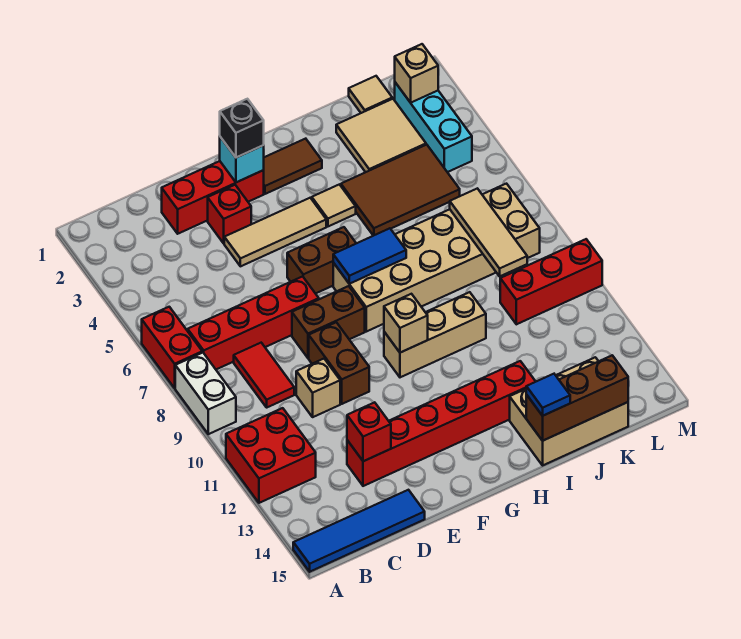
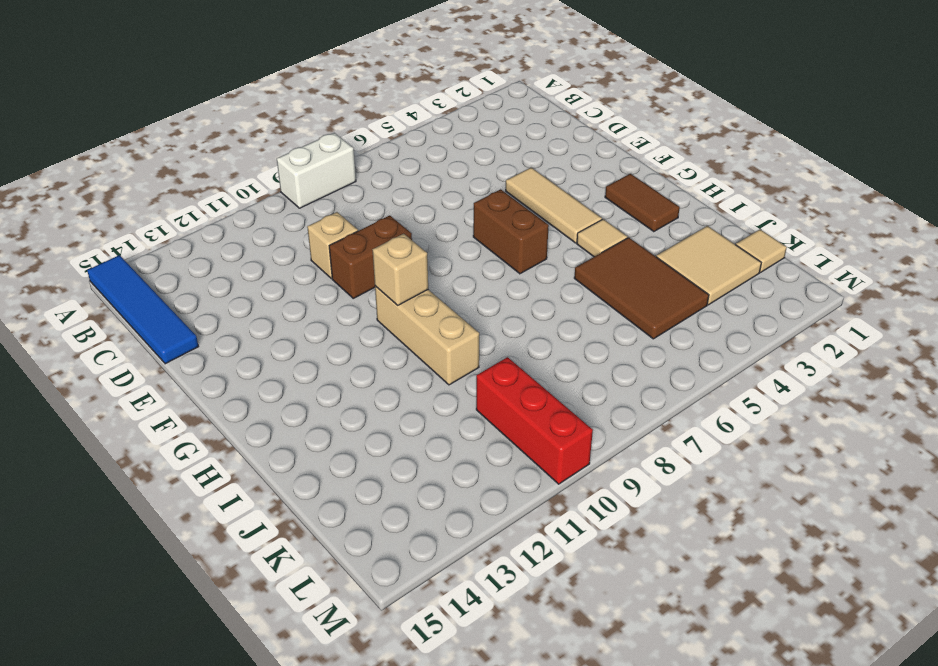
none -> red 1x2 brick [142,307,202,388]
none -> red 2x2 brick [226,408,316,503]
none -> red 1x4 brick [188,276,319,369]
none -> red 1x2 tile [234,343,294,407]

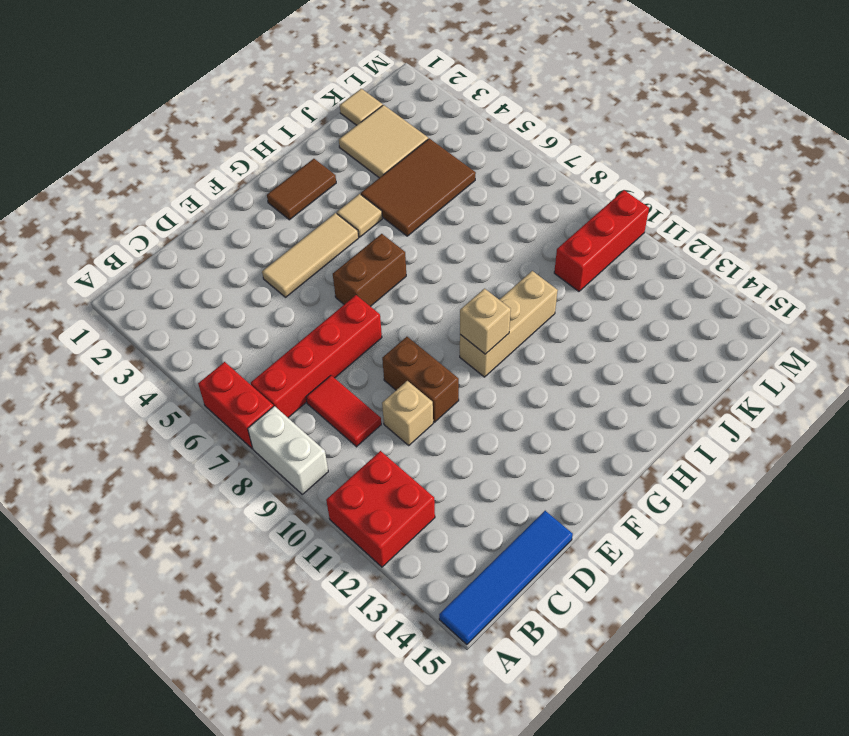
none -> red 1x3 brick [162,161,264,234]
none -> red 1x6 brick [347,361,536,486]
none -> red 1x1 brick [208,185,251,243]
none -> brown 1x2 brick [292,286,365,358]

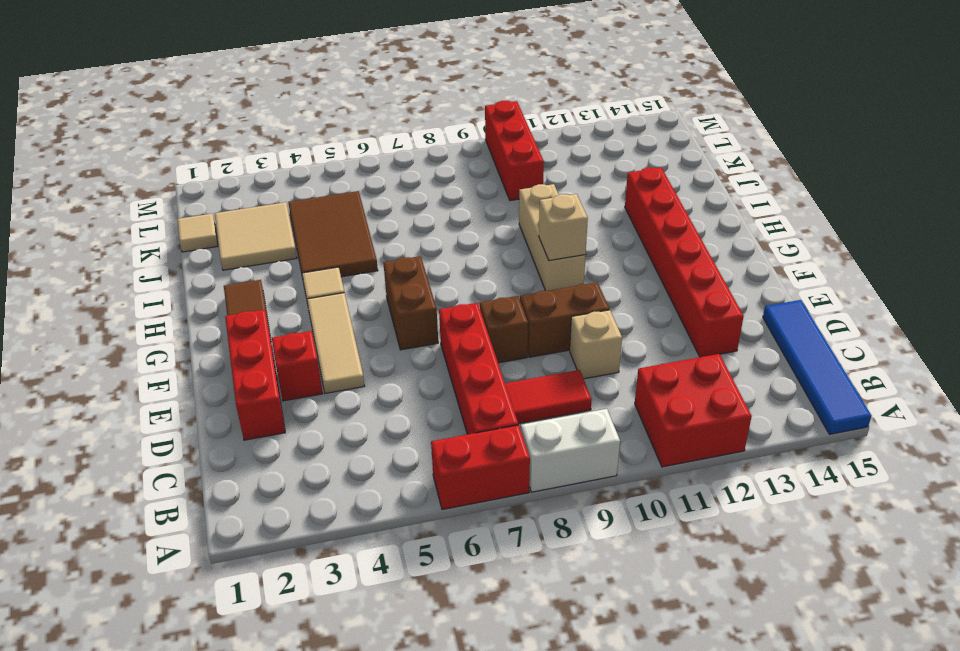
brown 1x1 brick [480,296,528,363] -> brown 1x2 brick [292,286,365,358]
none -> tan 2x6 brick [333,184,540,332]
none -> tan 2x3 brick [510,357,628,465]
none -> cyan 1x3 brick [395,82,472,172]
none -> red 1x1 brick [347,402,391,461]

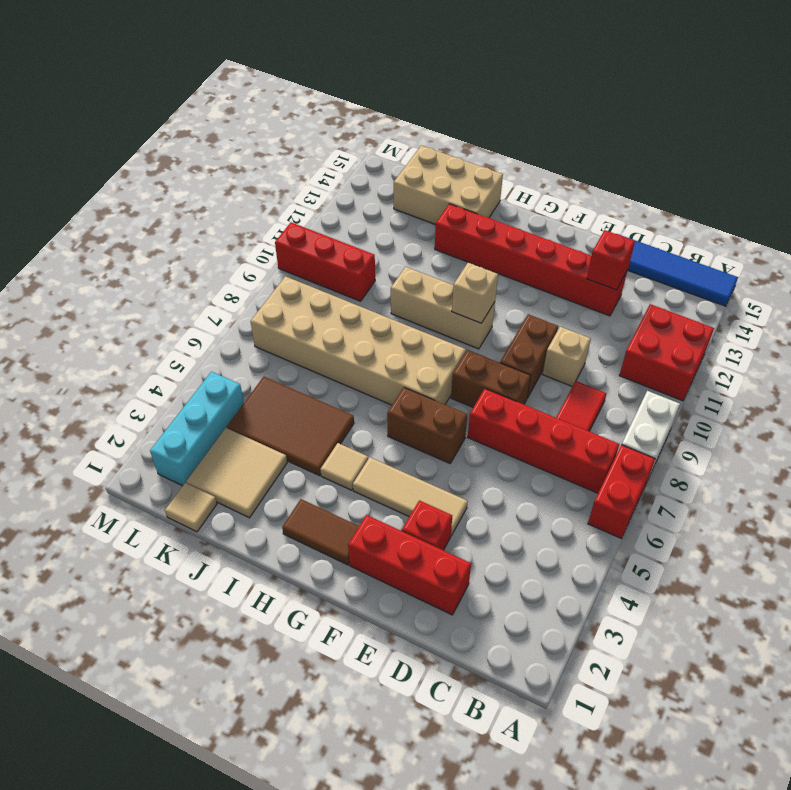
none -> cyan 1x1 brick [220,137,264,182]
none -> blue 1x2 tile [333,228,406,284]
none -> brown 1x3 brick [526,355,628,441]
none -> tan 1x3 tile [450,188,527,276]

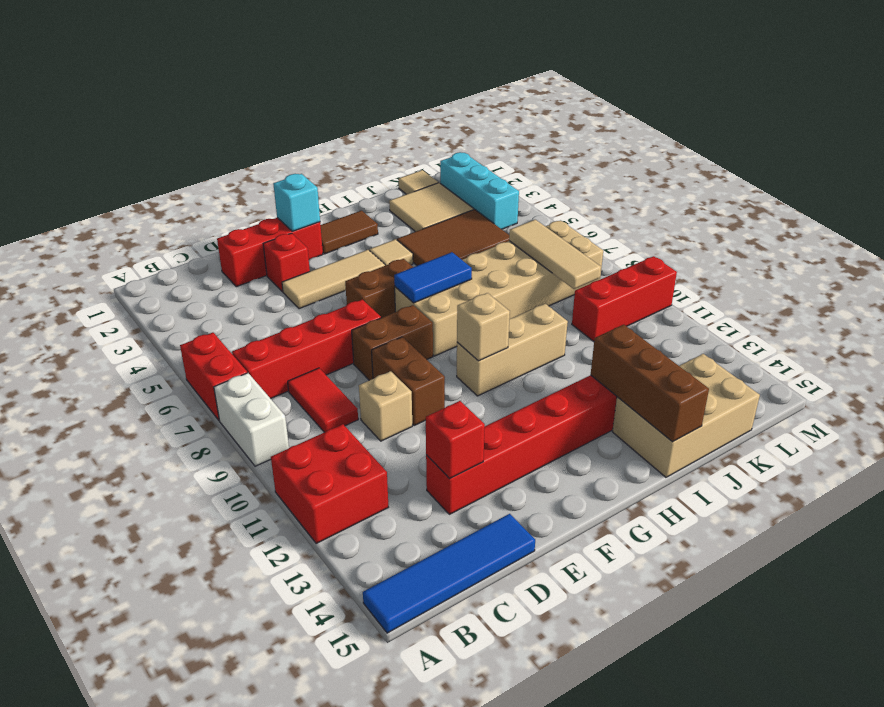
brown 1x3 brick [591,325,709,442] -> brown 1x3 brick turned to [526,355,628,441]
none -> tan 1x1 brick [395,44,438,103]
none -> black 1x1 brick [220,99,264,157]
none -> blue 1x1 tile [526,374,570,416]

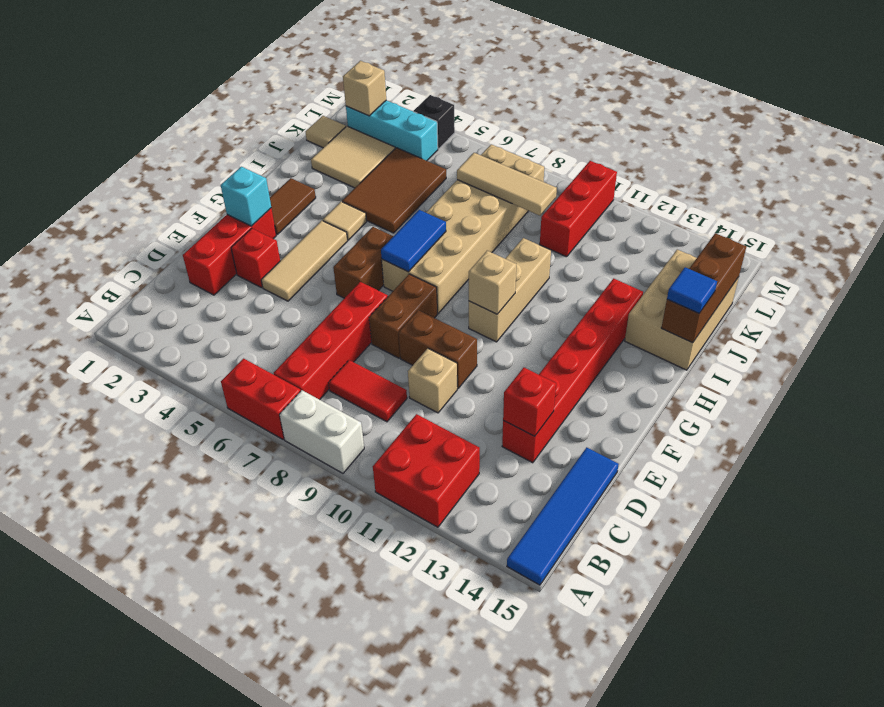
black 1x1 brick [414,95,455,149] -> black 1x1 brick moved to [220,99,264,157]

